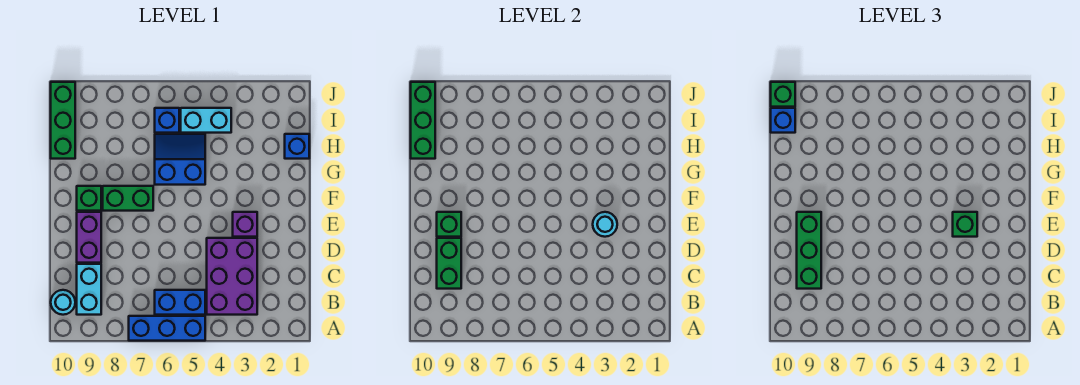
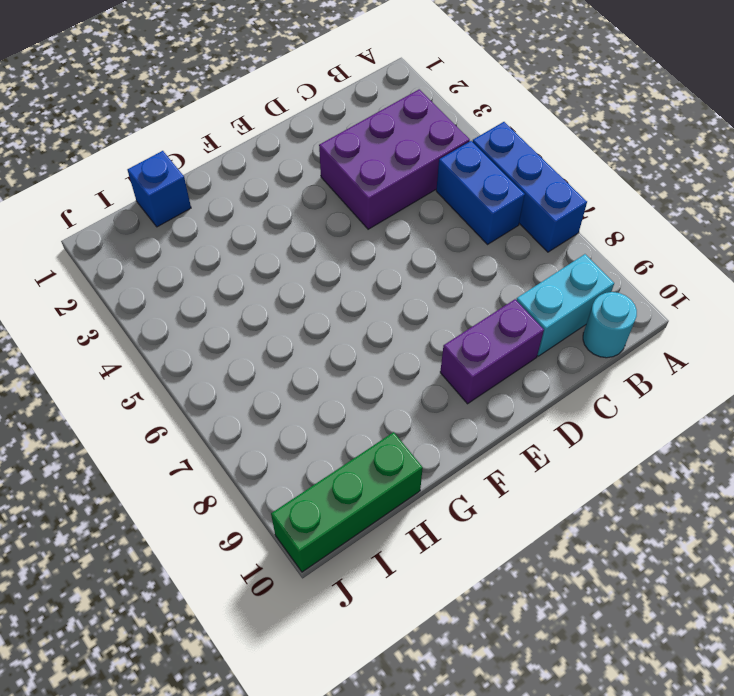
none -> purple 1x1 brick [233,212,257,237]
none -> green 1x2 brick [103,186,153,211]
none -> green 1x1 brick [77,186,101,211]

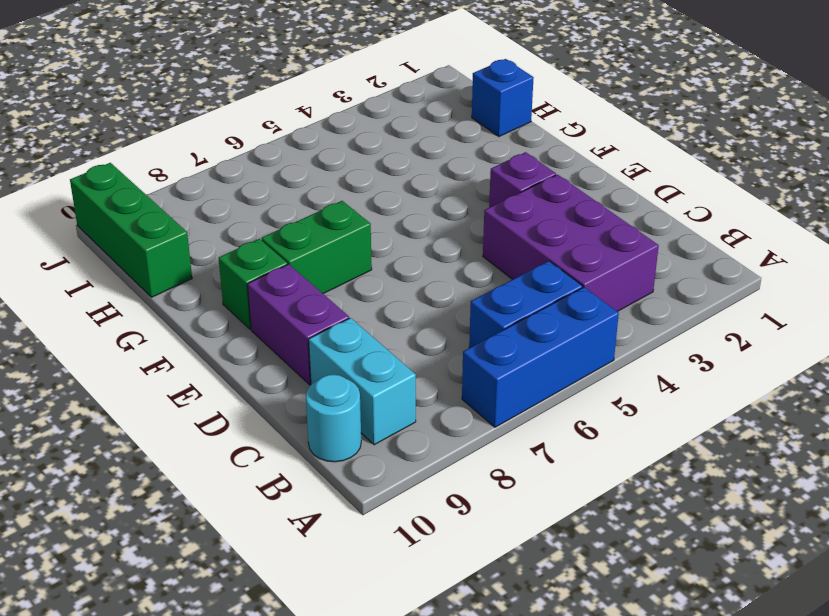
none -> blue 2x2 slope [155,134,205,185]
none -> cyan 1x2 brick [181,108,231,133]
none -> blue 1x1 brick [155,108,179,133]

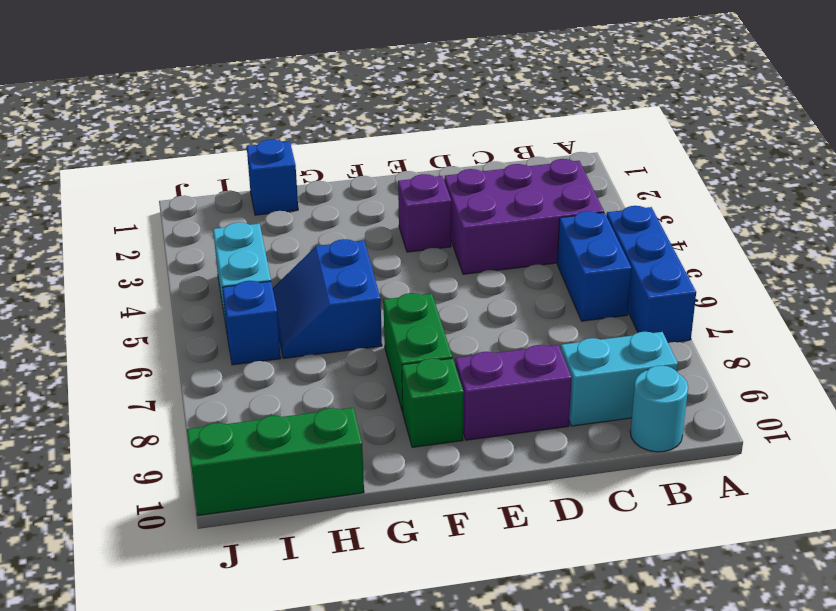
none -> green 1x2 brick [437,238,461,289]
none -> cyan 1x1 round brick [593,212,617,237]
none -> green 1x1 brick [437,212,461,237]

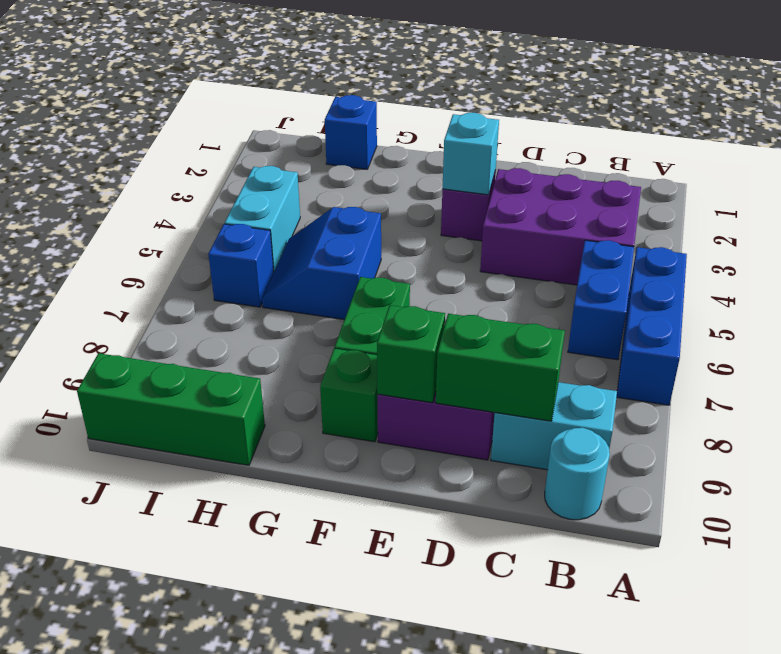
cyan 1x1 brick [442,113,499,195] -> cyan 1x1 round brick [593,212,617,237]
none -> green 1x3 brick [411,82,435,159]
none -> green 1x3 brick [797,212,821,289]
none -> green 1x1 brick [953,212,977,237]

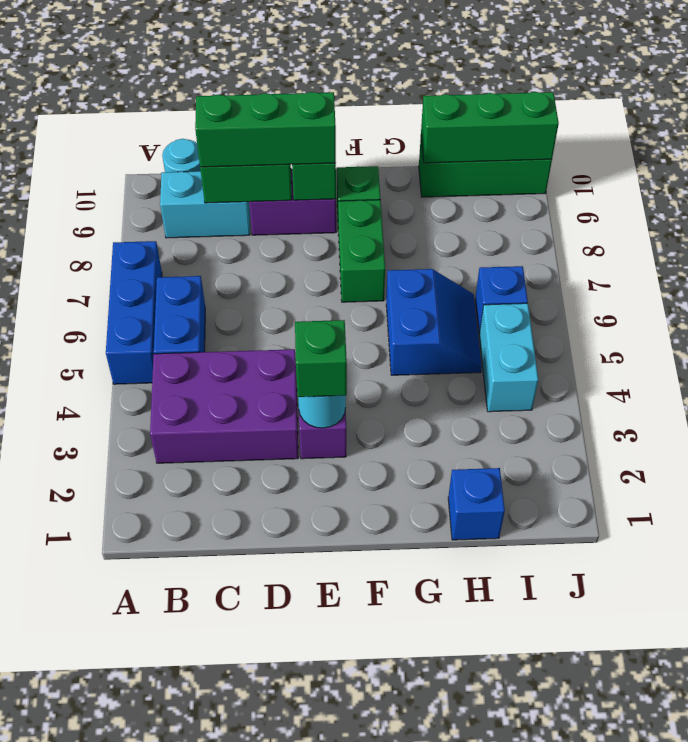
none -> blue 1x1 brick [771,108,795,133]
none -> green 1x1 brick [771,82,795,107]

